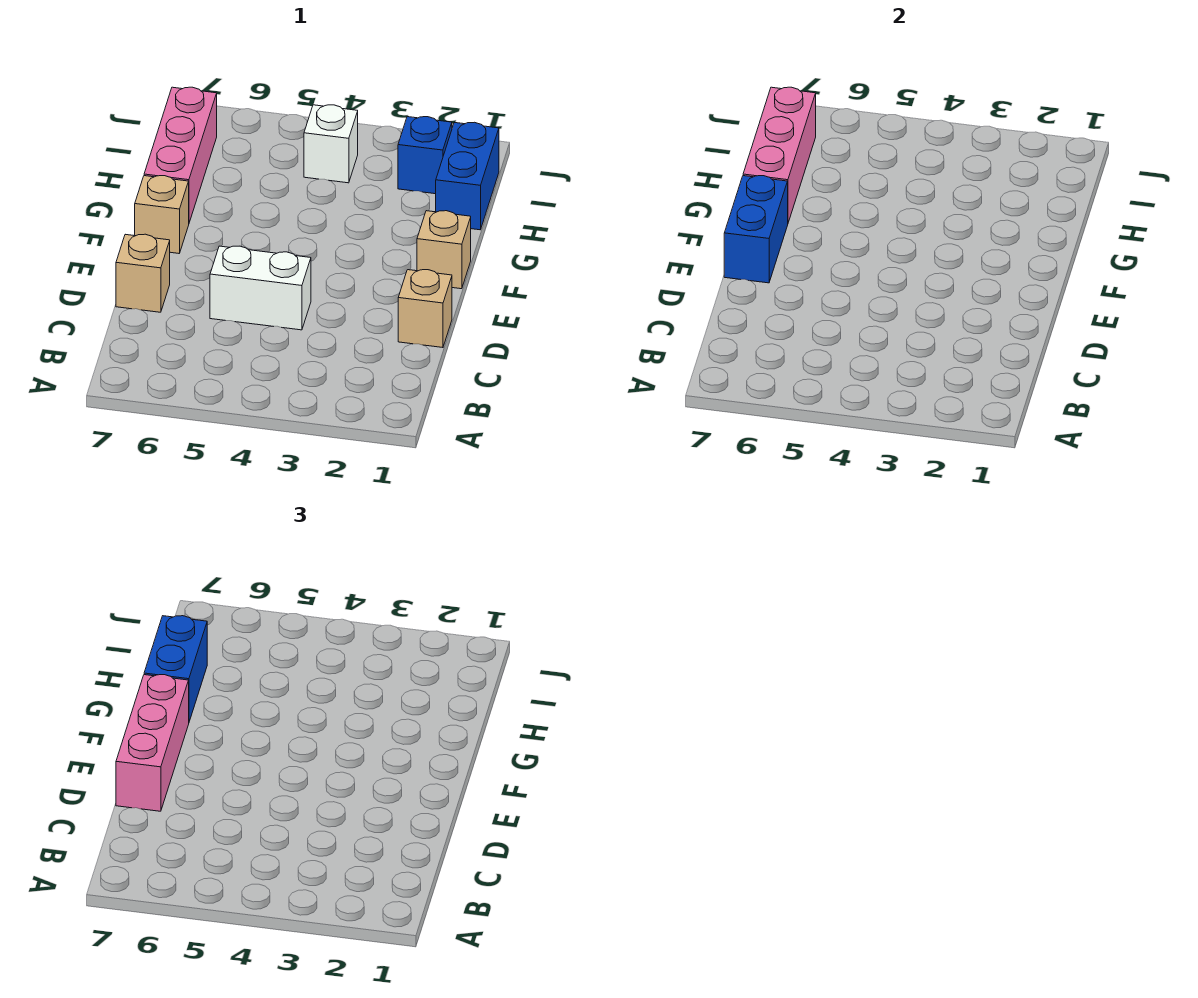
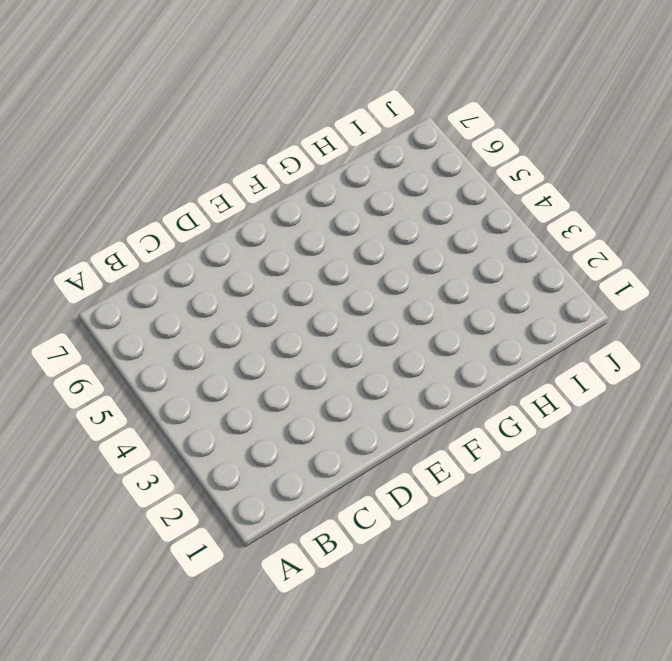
none -> tan 1x1 brick [398,270,452,348]
none -> white 1x2 brick [210,246,311,330]
none -> tan 1x1 brick [116,234,170,312]

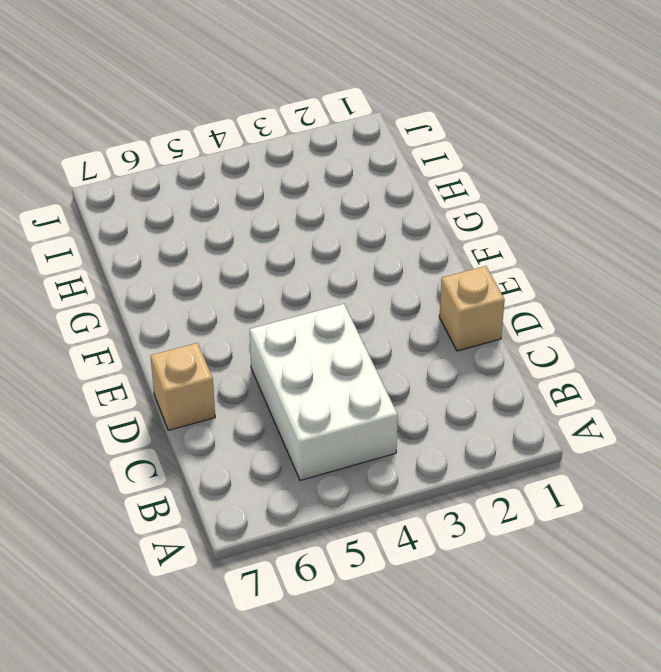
white 2x3 brick [250,304,398,480] -> white 1x2 brick [210,246,311,330]
none -> tan 1x1 brick [417,211,471,289]
none -> tan 1x1 brick [135,176,189,253]
none -> pink 1x3 brick [144,87,217,222]

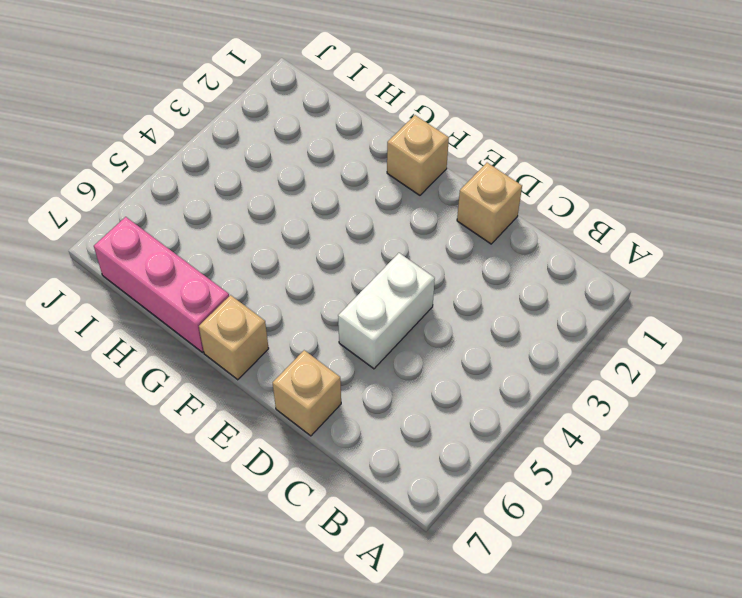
none -> blue 1x2 brick [436,122,499,230]
none -> blue 1x1 brick [398,117,452,194]
none -> white 1x1 brick [304,105,358,183]

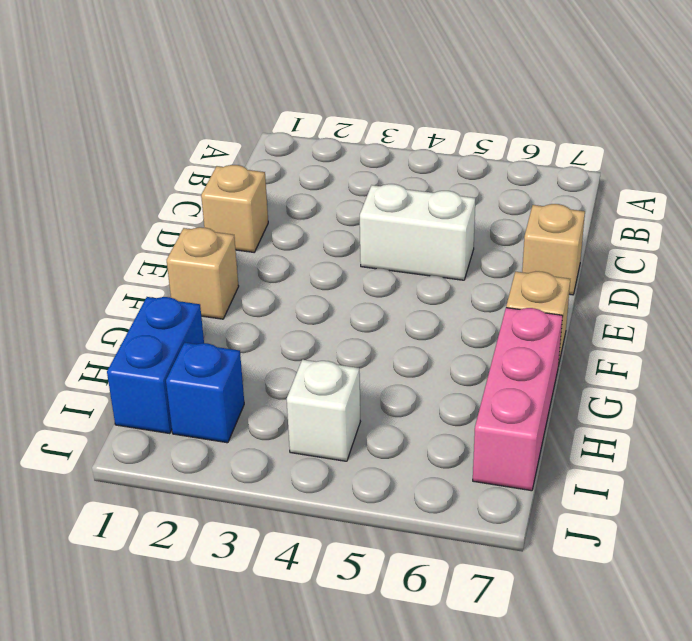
none -> blue 1x2 brick [724,176,788,283]
none -> pink 1x3 brick [743,87,816,222]
none -> pink 1x3 brick [116,675,189,811]

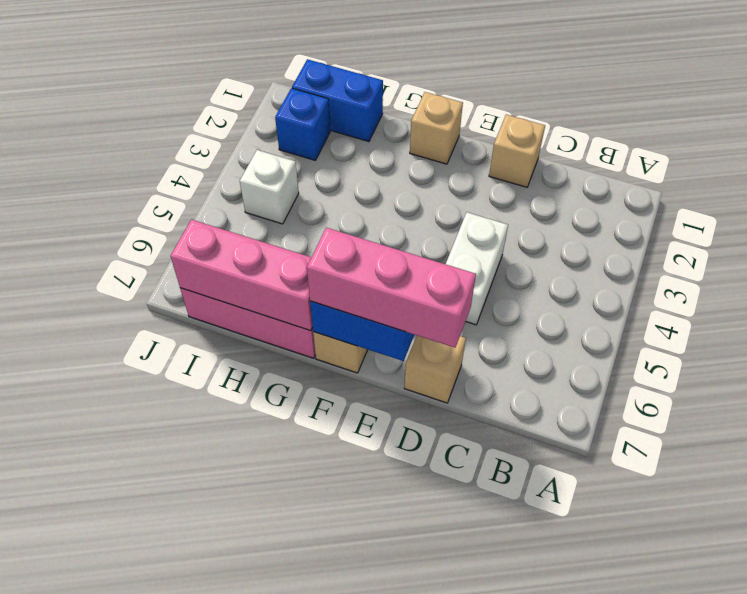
none -> blue 1x2 brick [144,616,207,721]

